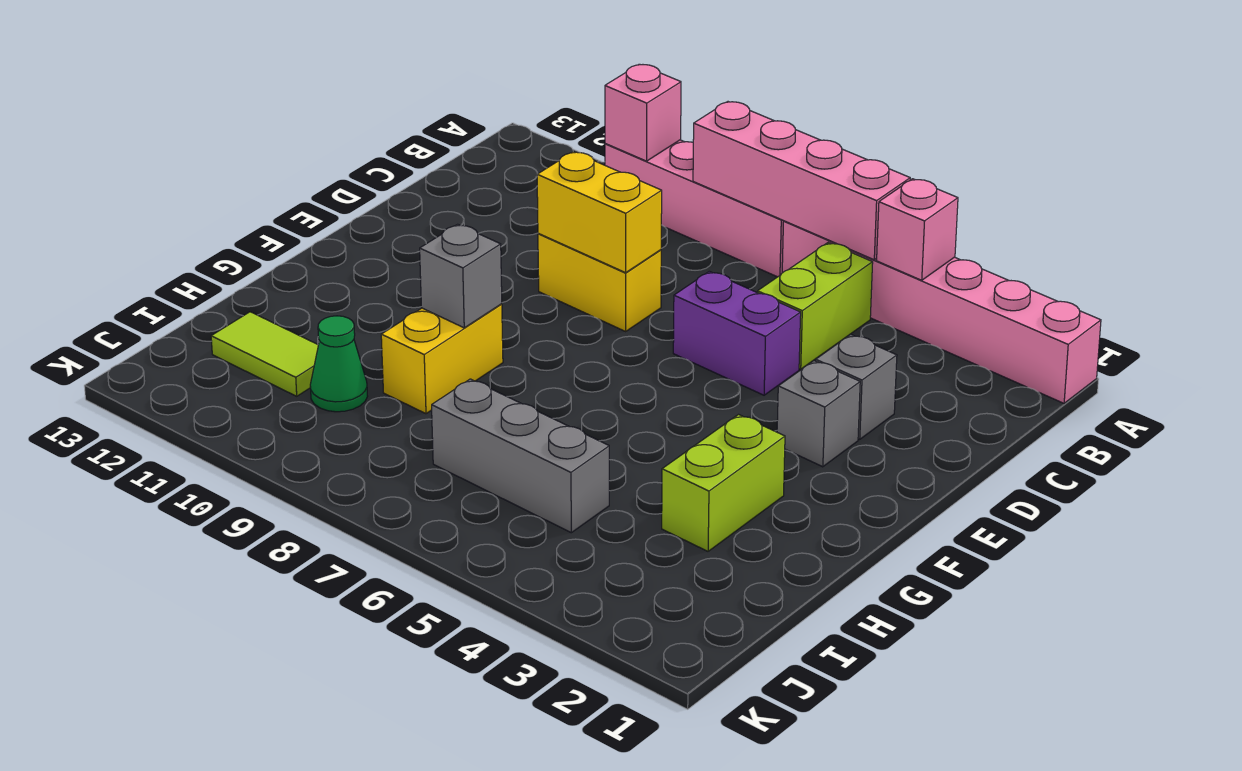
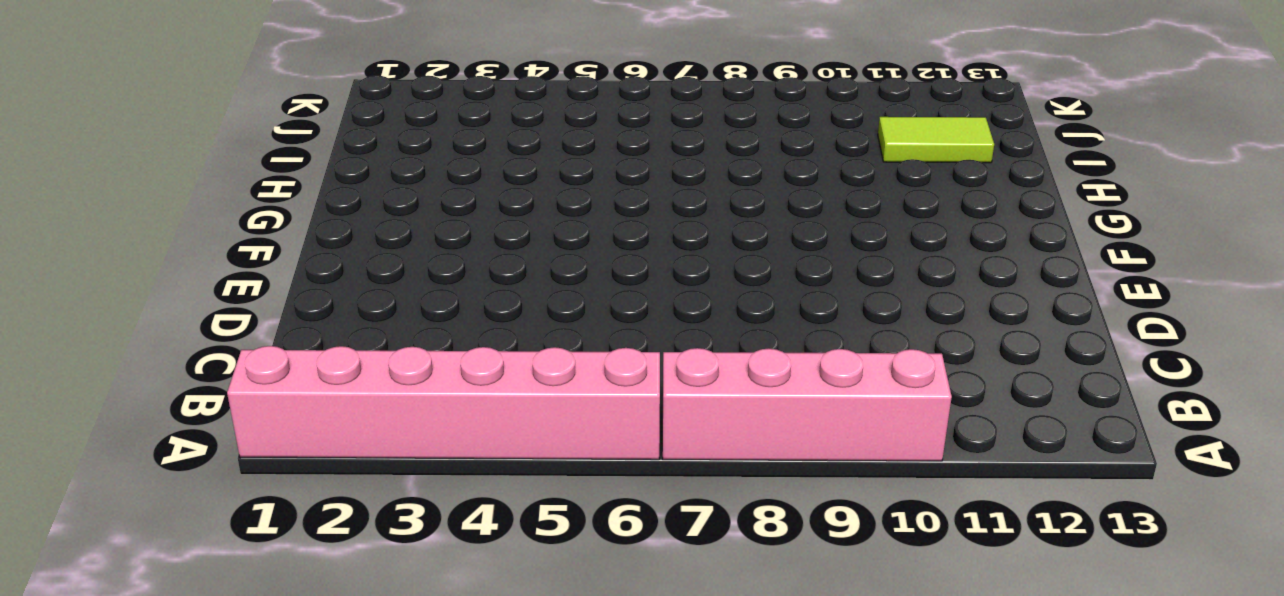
none -> lime 1x2 brick [757,243,873,369]
none -> grey 1x1 brick [816,335,897,439]
none -> purple 1x2 brick [673,271,801,395]

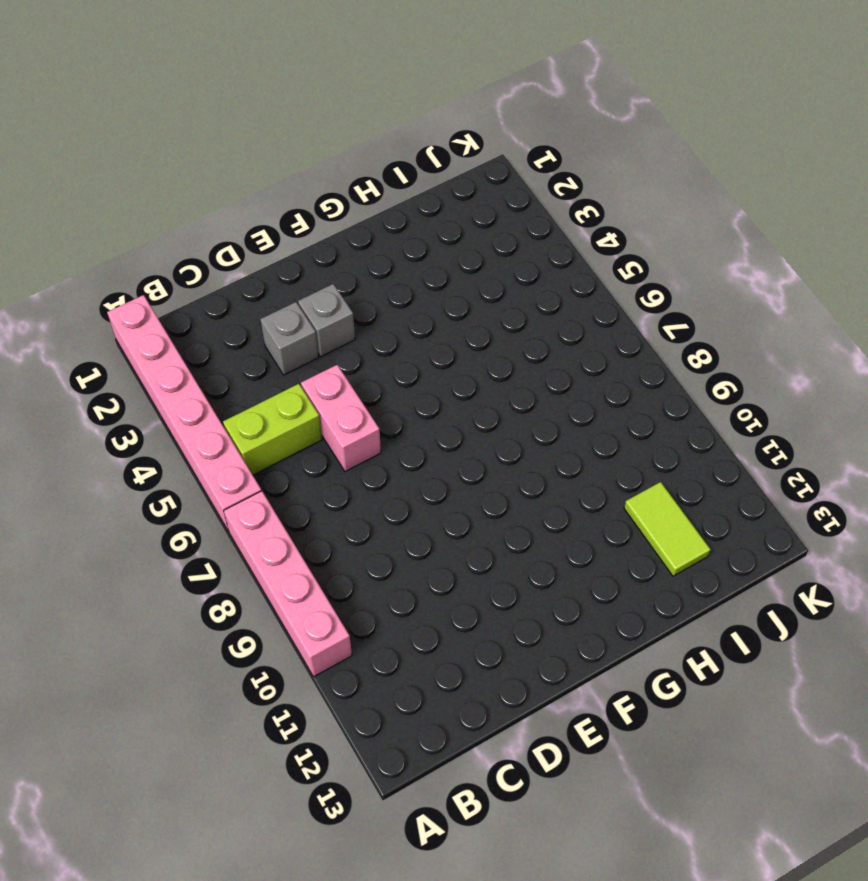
pink 1x2 brick [301,365,381,472] -> purple 1x2 brick [673,271,801,395]
none -> yellow 1x2 brick [538,233,661,331]
none -> lime 1x2 brick [662,415,785,551]
none -> yellow 1x2 brick [381,304,503,414]

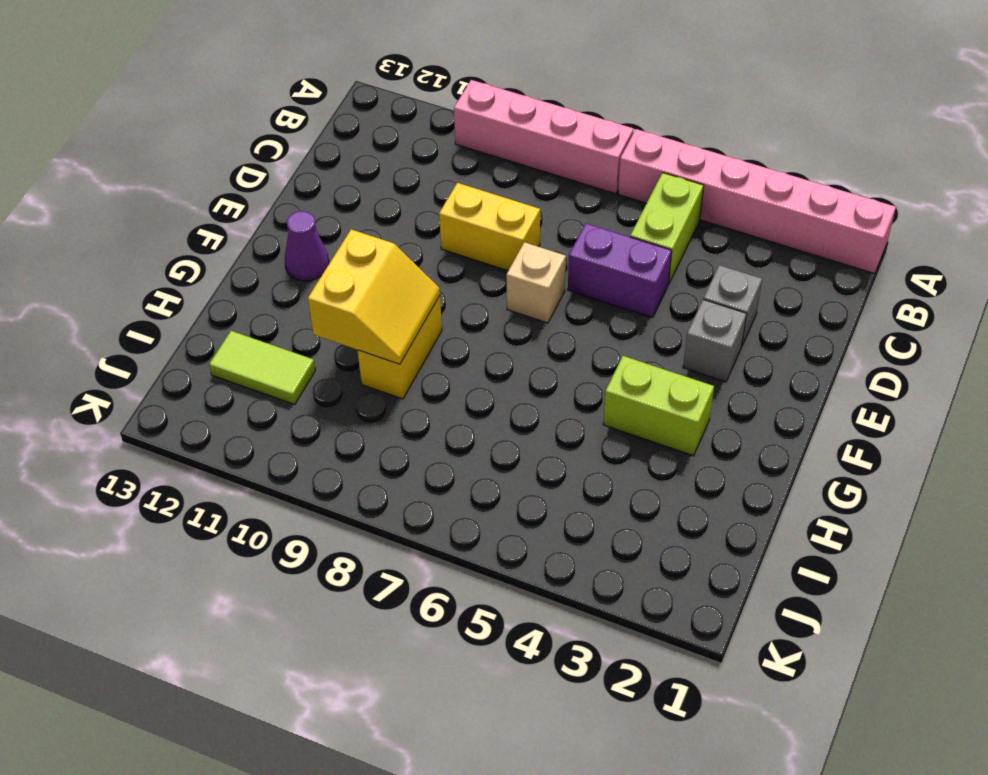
tan 1x1 brick [506,242,566,323] -> none
purple 1x1 cone [285,211,329,281] -> none
lime 1x2 brick [603,356,714,456] -> lime 1x2 brick turned to [662,415,785,551]
yellow 2x2 slope [308,230,440,364] -> grey 1x1 brick [420,224,502,328]
none -> grey 1x3 brick [432,379,609,533]
none -> green 1x1 cone [310,316,368,412]
none -> pink 1x1 brick [877,179,958,280]

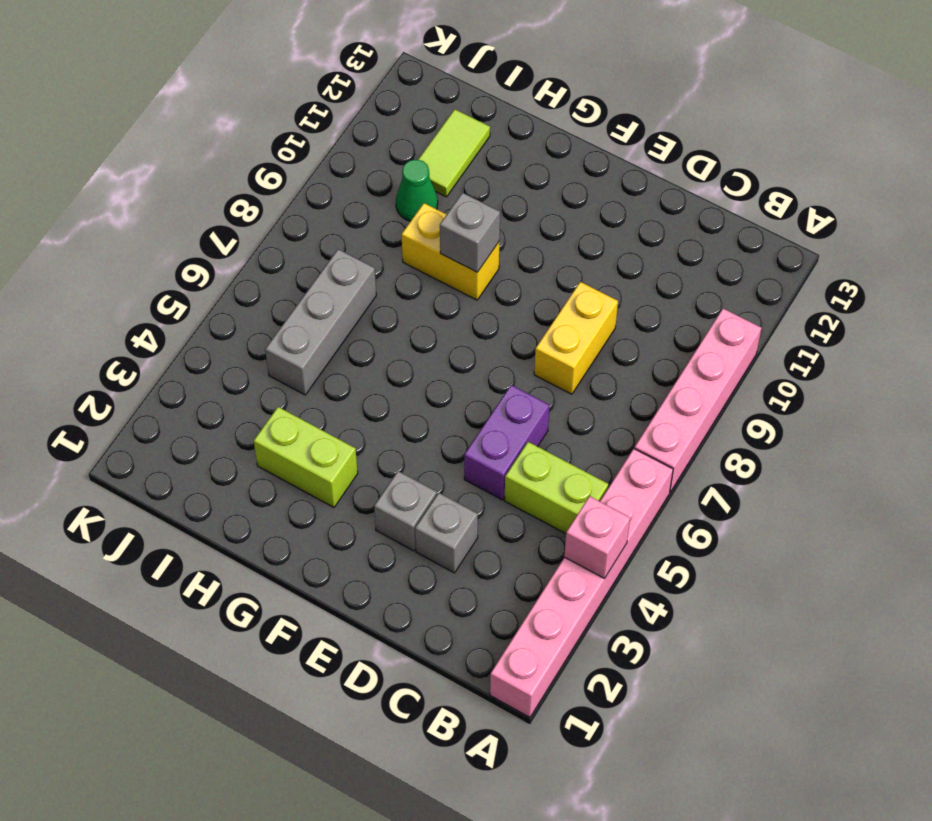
none -> pink 1x4 brick [693,102,910,260]
none -> pink 1x1 brick [605,64,681,161]
none -> yellow 1x2 brick [537,152,662,273]

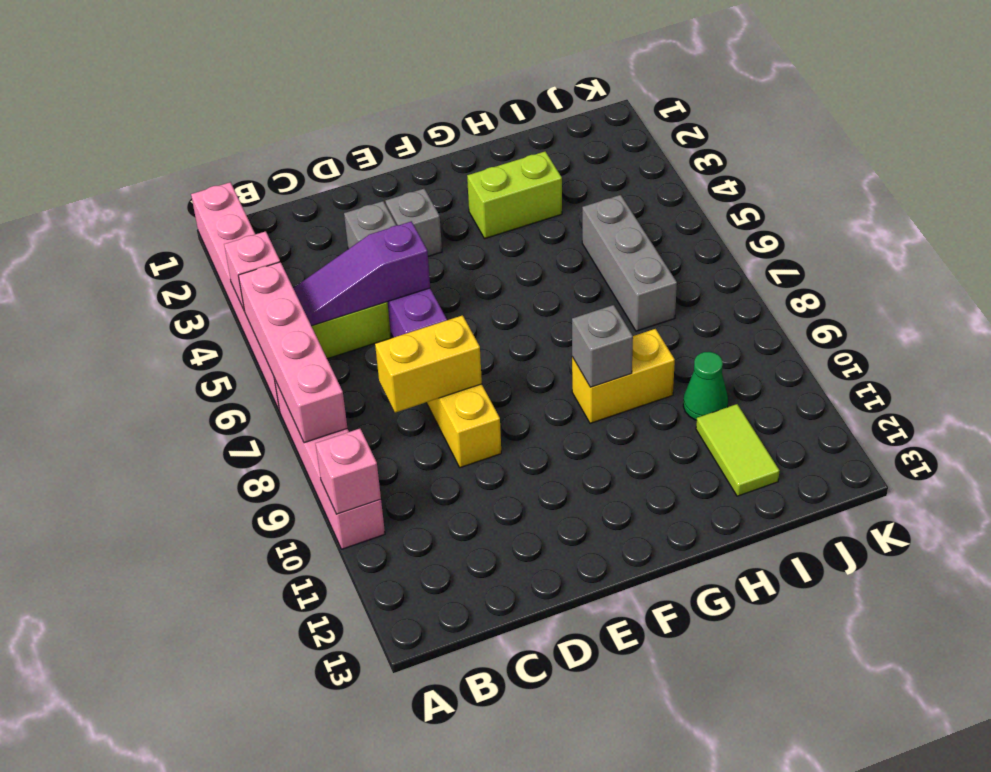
purple 1x3 slope [293,221,430,326] -> none
yellow 1x2 brick [375,315,482,413] -> yellow 1x2 brick turned to [537,152,662,273]

